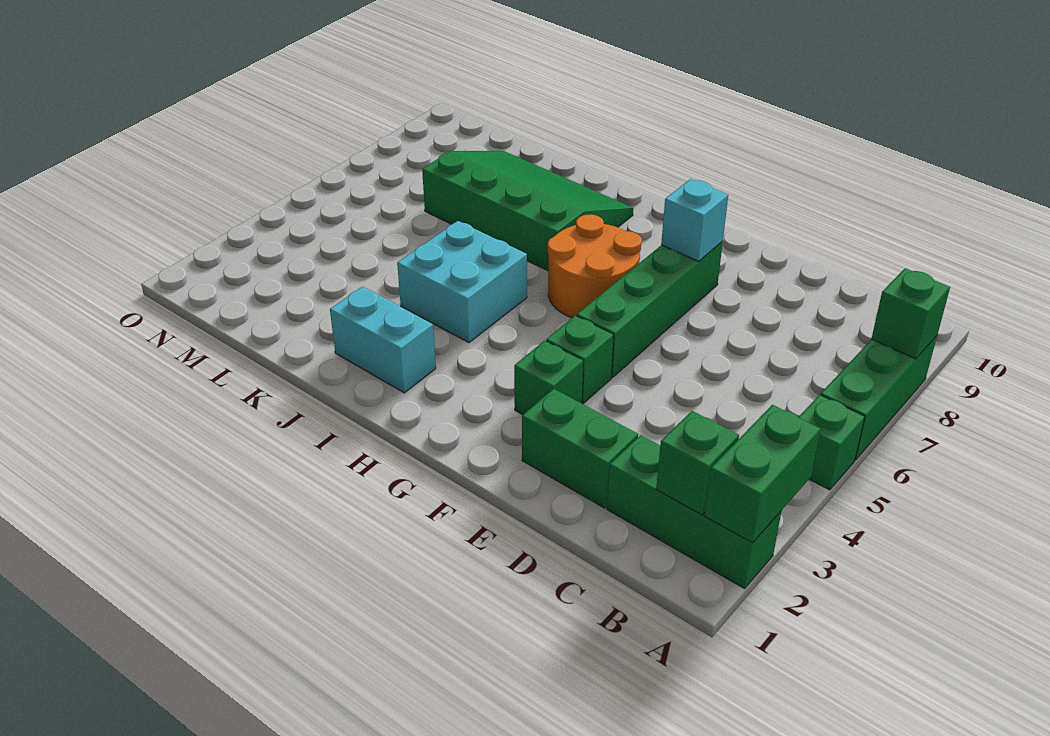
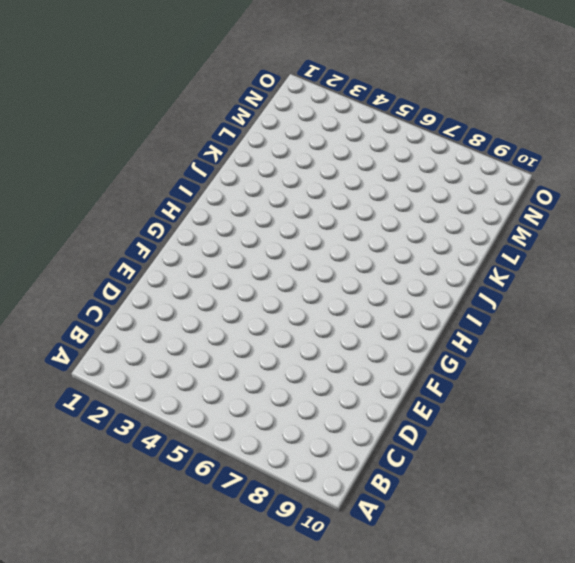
none -> green 1x3 brick [607,435,781,589]
none -> green 1x1 brick [799,395,865,490]
none -> green 1x3 brick [821,336,937,460]

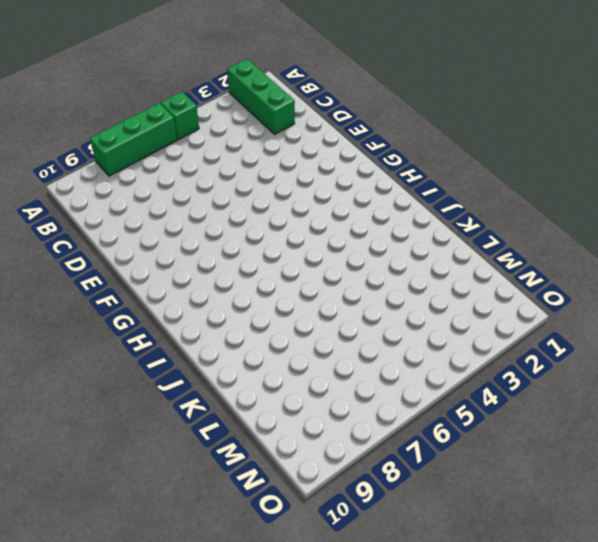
none -> green 1x2 brick [522,389,638,508]
none -> green 1x1 brick [514,341,583,415]
none -> green 1x1 brick [546,316,614,404]

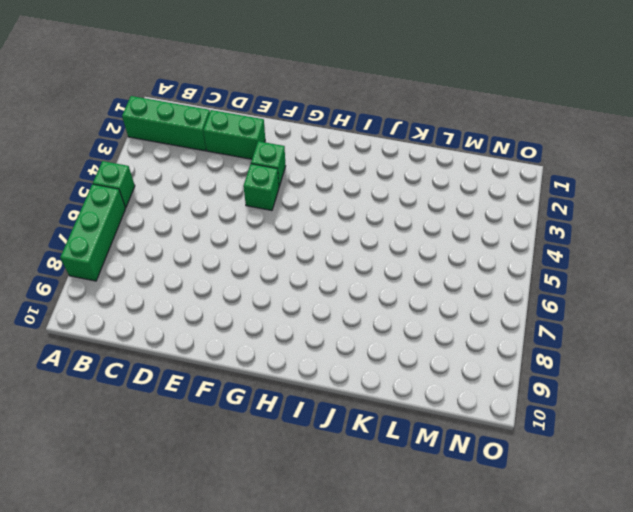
none -> green 1x4 brick [577,241,723,378]
none -> orange 2x2 round brick [548,214,642,318]
none -> cyan 1x2 brick [330,286,436,393]

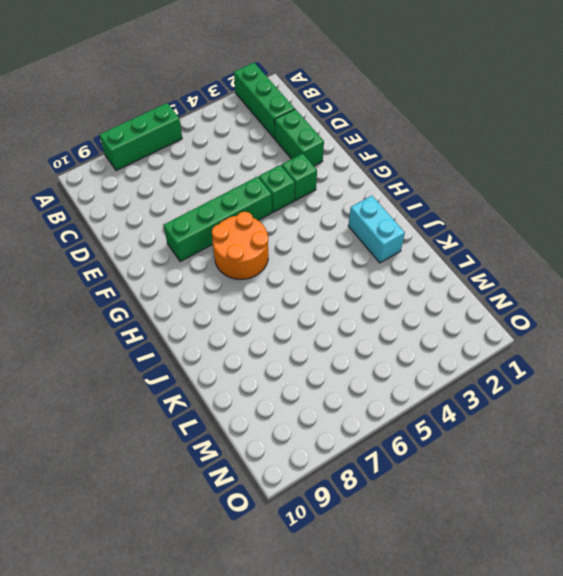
none -> green 1x1 brick [799,395,865,490]
none -> cyan 2x2 brick [397,221,527,343]
none -> green 3x4 slope [422,151,633,271]

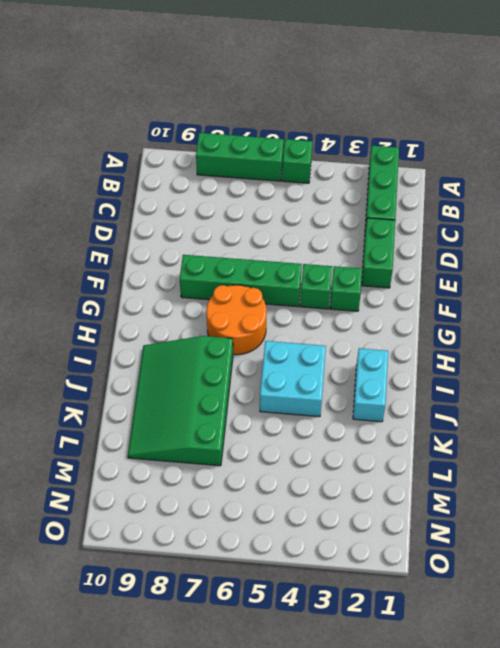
none -> green 1x2 brick [705,405,821,543]
none -> green 1x1 brick [871,268,950,359]
none -> green 1x1 brick [656,411,739,515]

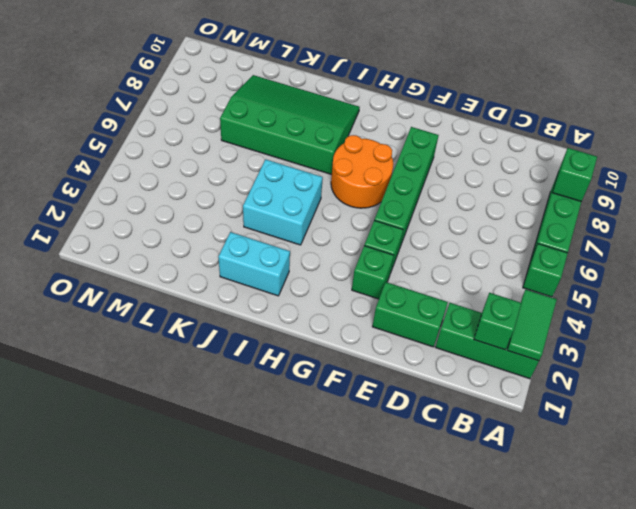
green 1x2 tile [507,290,557,361] -> green 1x2 brick [705,405,821,543]
none -> cyan 1x1 brick [661,179,728,261]

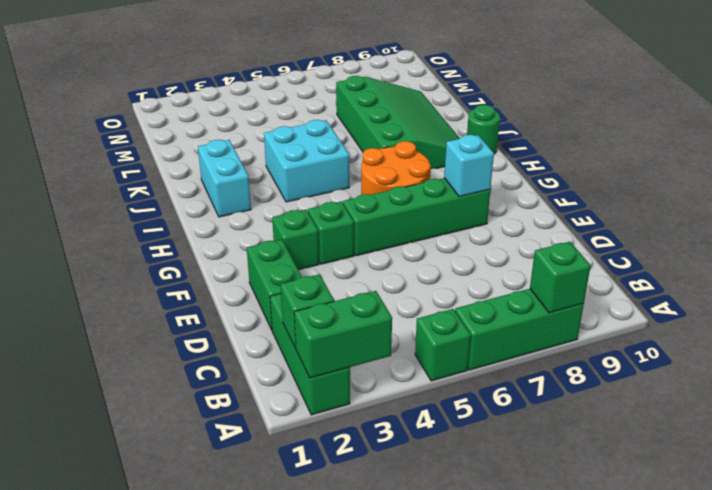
green 1x1 round brick [467,105,500,154] -> none

